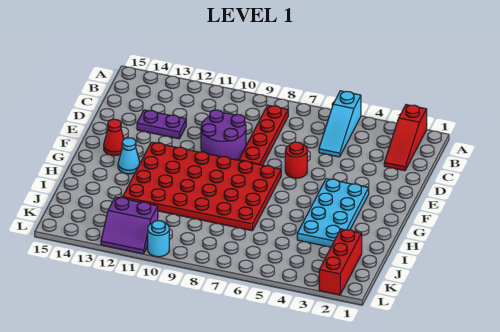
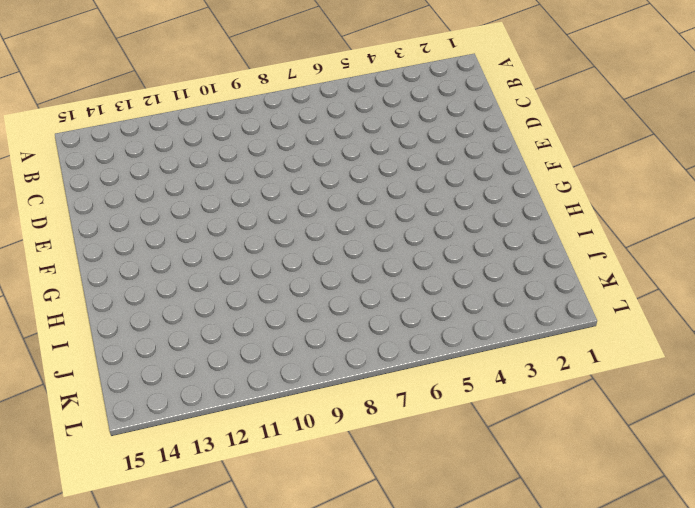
none -> red 1x3 slope [384,105,427,171]
none -> cyan 1x3 slope [319,91,361,157]
none -> red 1x4 plate [239,105,288,165]

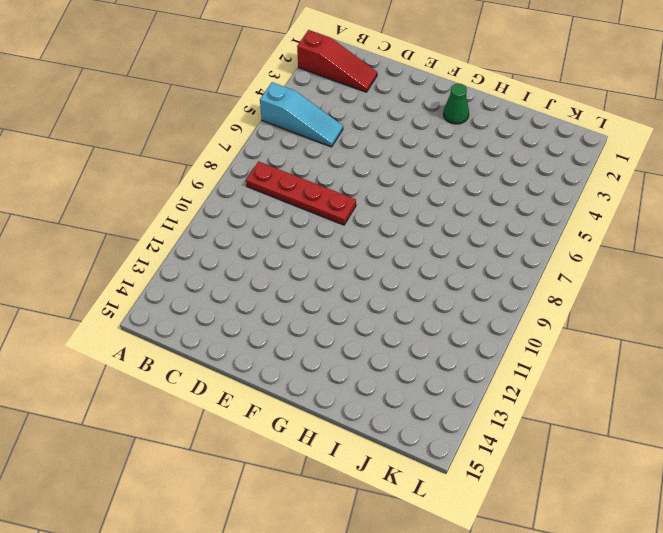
green 1x1 cone [444,84,469,124] -> none
none -> purple 2x2 round brick [201,110,246,160]
none -> purple 1x2 plate [137,110,186,139]
none -> red 1x1 round brick [285,142,307,178]

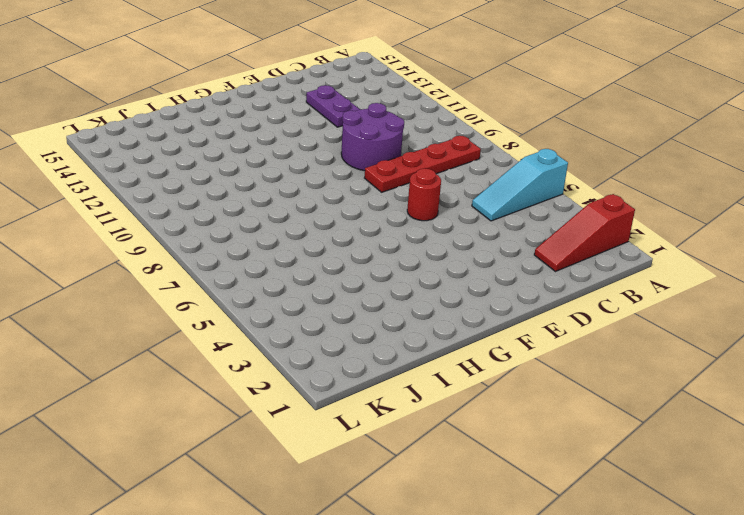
none -> cyan 2x4 plate [297,179,369,247]
none -> red 4x6 plate [123,142,281,231]
none -> red 1x1 cone [104,119,124,156]

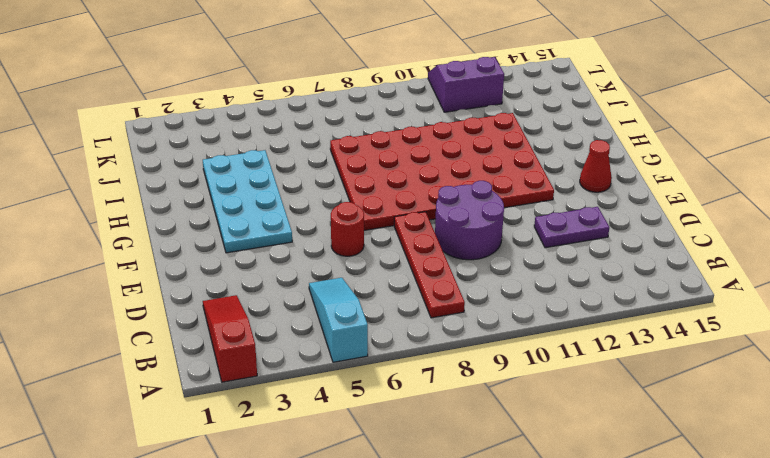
none -> cyan 1x1 cone [118,138,140,174]
none -> red 1x3 brick [319,229,362,295]
none -> cyan 1x1 round brick [148,221,169,257]

